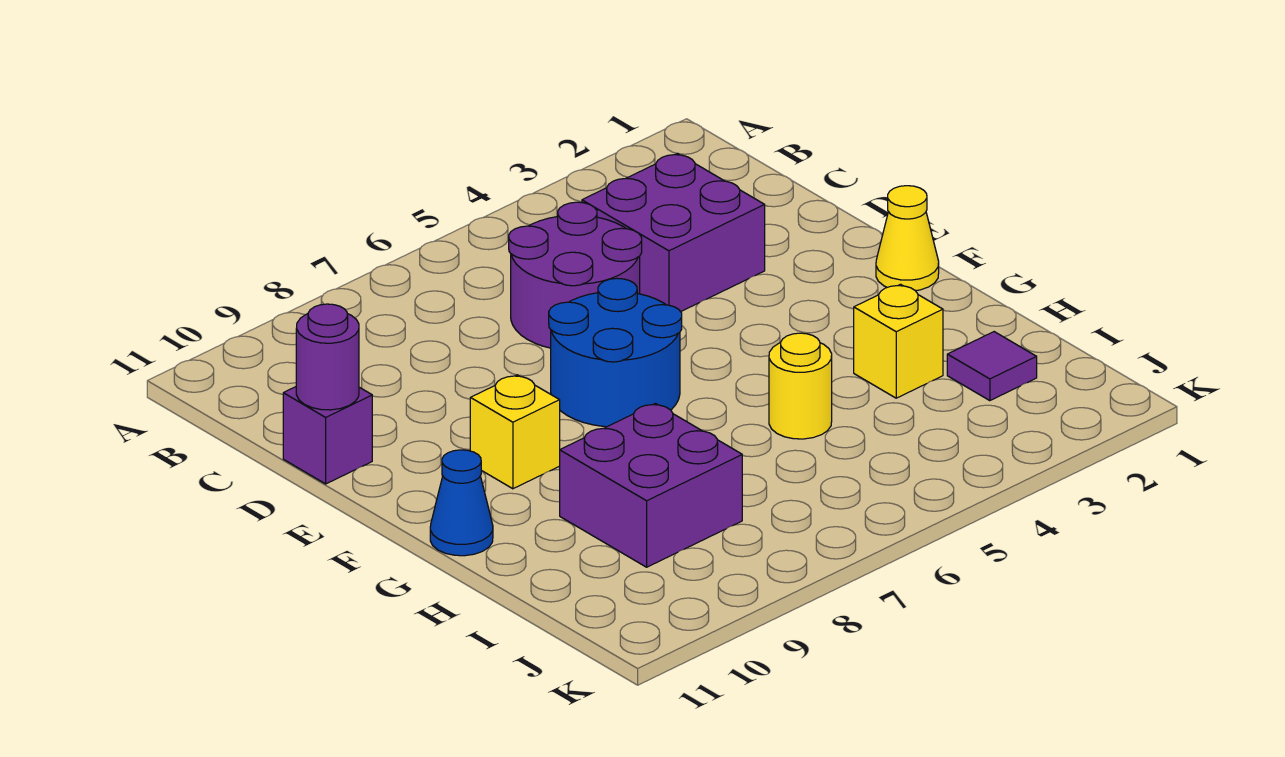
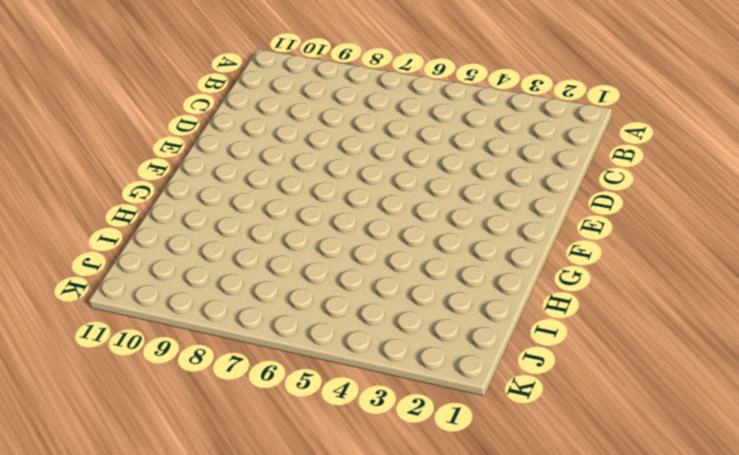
none -> purple 2x2 brick [582,153,765,312]
none -> purple 2x2 round brick [509,202,642,348]
none -> purple 1x1 brick [283,387,372,484]

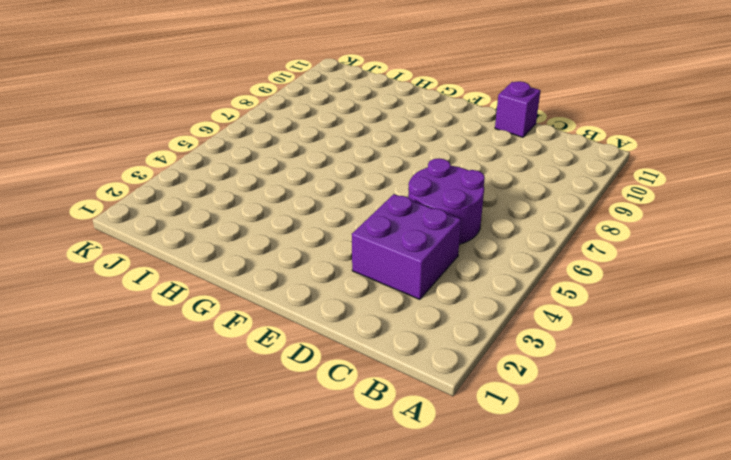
none -> blue 2x2 round brick [549,278,682,427]
none -> yellow 1x1 cone [876,186,939,291]
none -> yellow 1x1 brick [470,375,560,489]

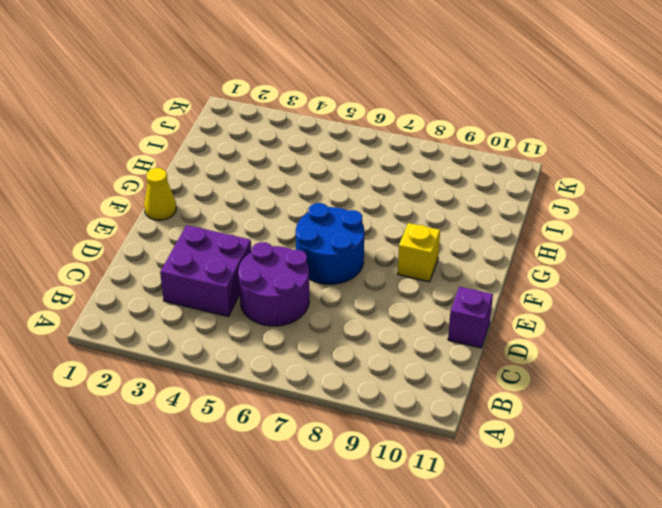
none -> blue 1x1 cone [430,450,493,556]
none -> yellow 1x1 brick [854,284,943,398]
none -> yellow 1x1 round brick [769,333,832,439]

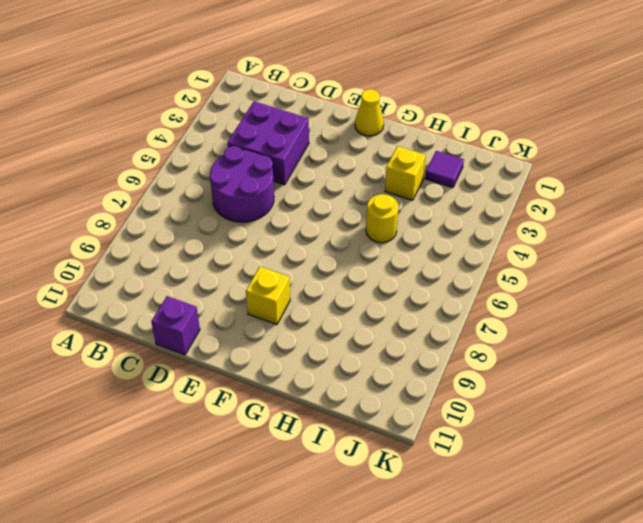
none -> blue 2x2 round brick [549,278,682,427]
none -> blue 1x1 cone [430,450,493,556]
none -> purple 2x2 brick [560,403,742,567]

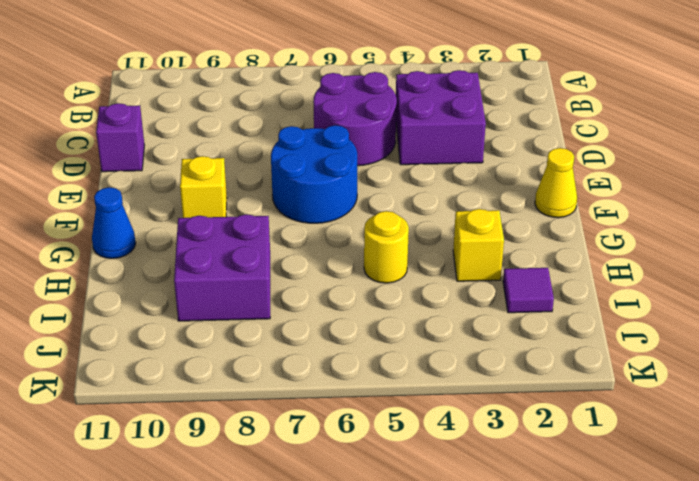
none -> purple 1x1 round brick [296,304,359,410]

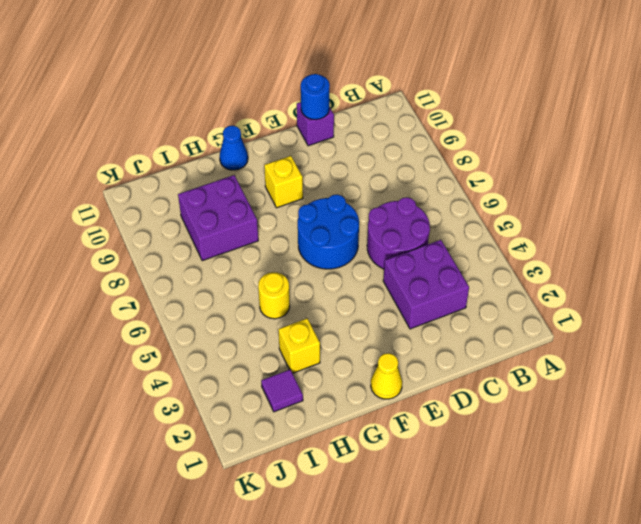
blue 1x1 round brick [301,74,330,120] -> purple 1x1 round brick [296,304,359,410]

